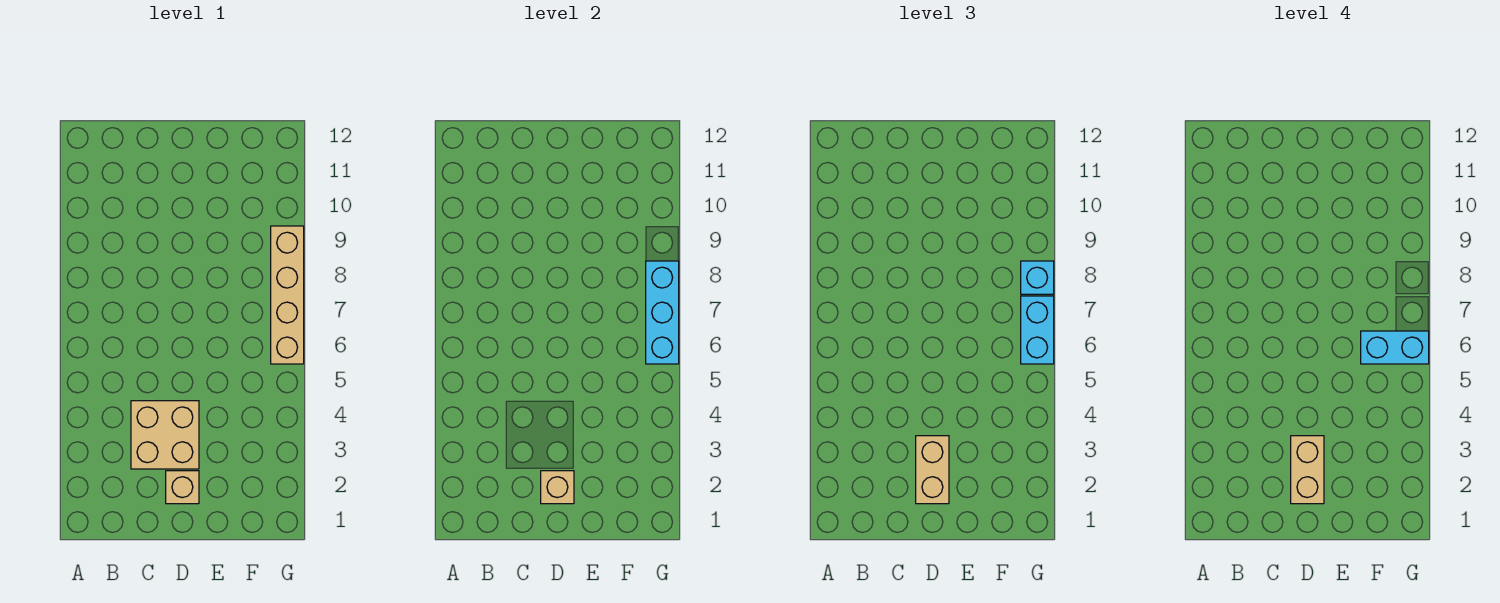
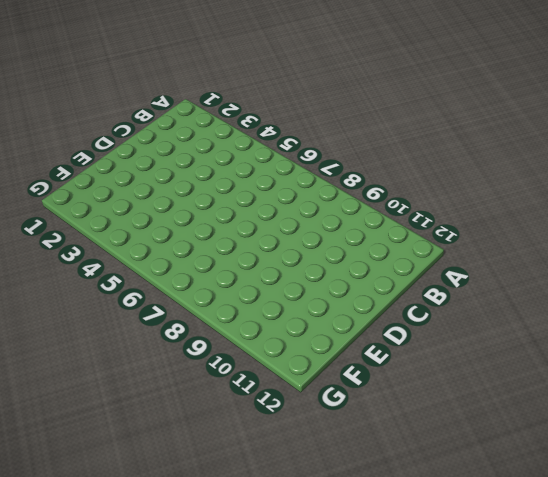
none -> tan 2x2 brick [131,401,199,469]
none -> tan 1x1 brick [166,471,199,504]

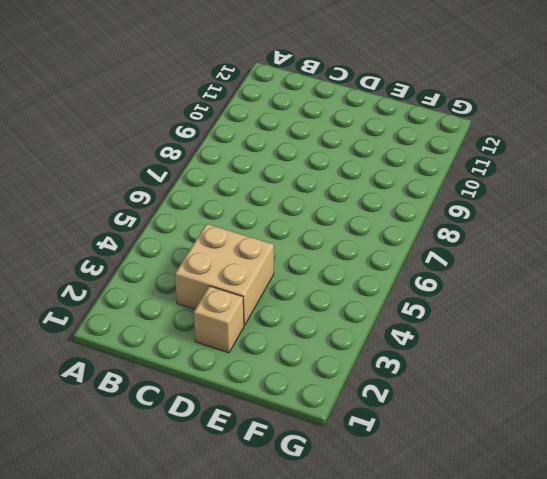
none -> tan 1x4 brick [271,226,304,364]
none -> tan 1x1 brick [541,471,574,504]

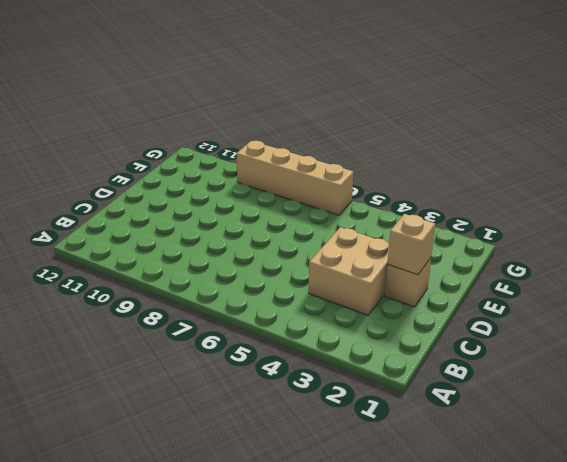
none -> cyan 1x3 brick [646,261,679,364]
none -> tan 1x2 brick [916,436,949,504]

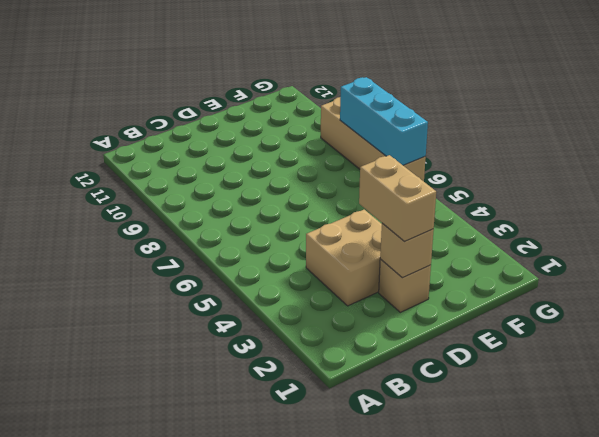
none -> cyan 1x2 brick [1021,296,1054,364]
none -> cyan 1x1 brick [1021,261,1054,294]

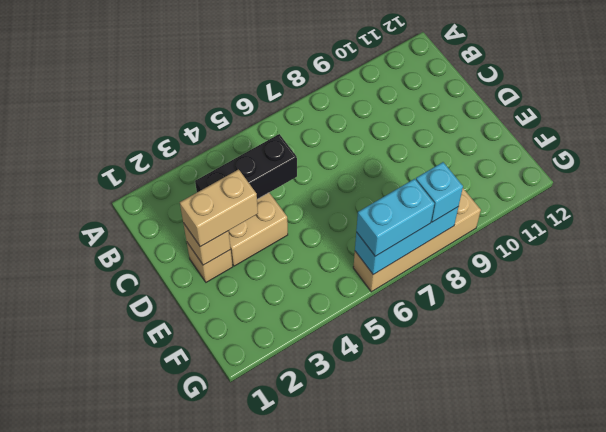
black 1x3 brick [195,134,297,199] -> none
none -> tan 1x2 brick [1291,436,1324,504]
none -> cyan 1x2 brick [1361,331,1429,364]

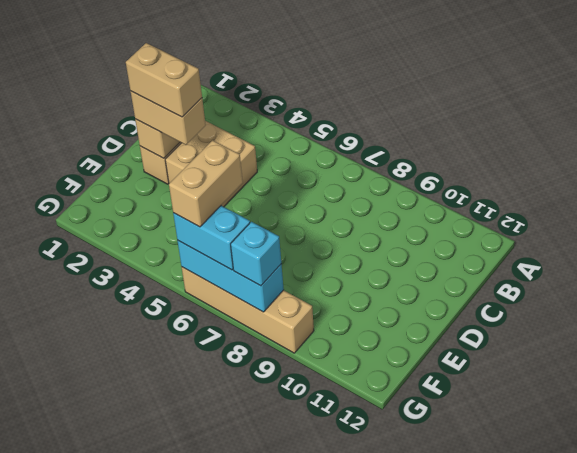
tan 1x2 brick [169,140,243,227] -> cyan 1x2 brick [1361,331,1429,364]

